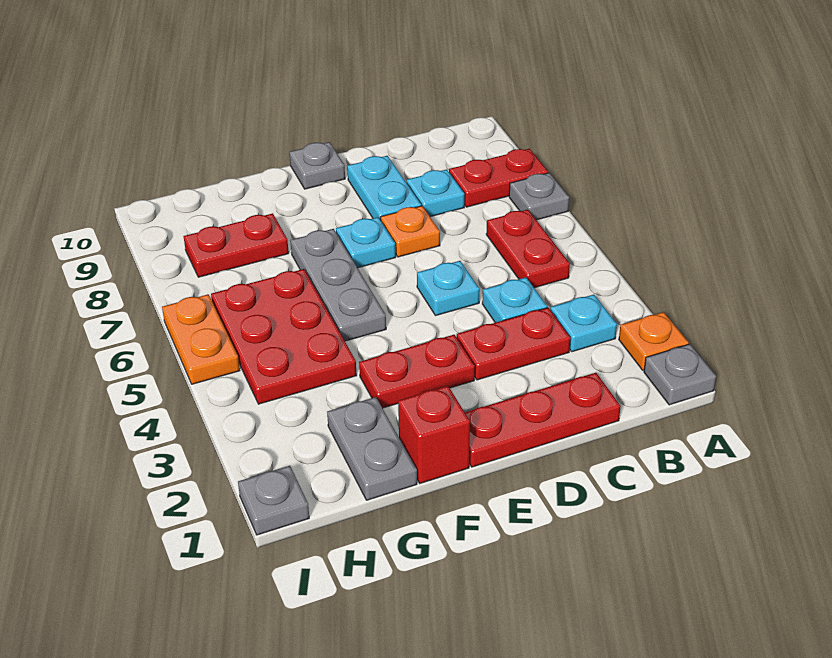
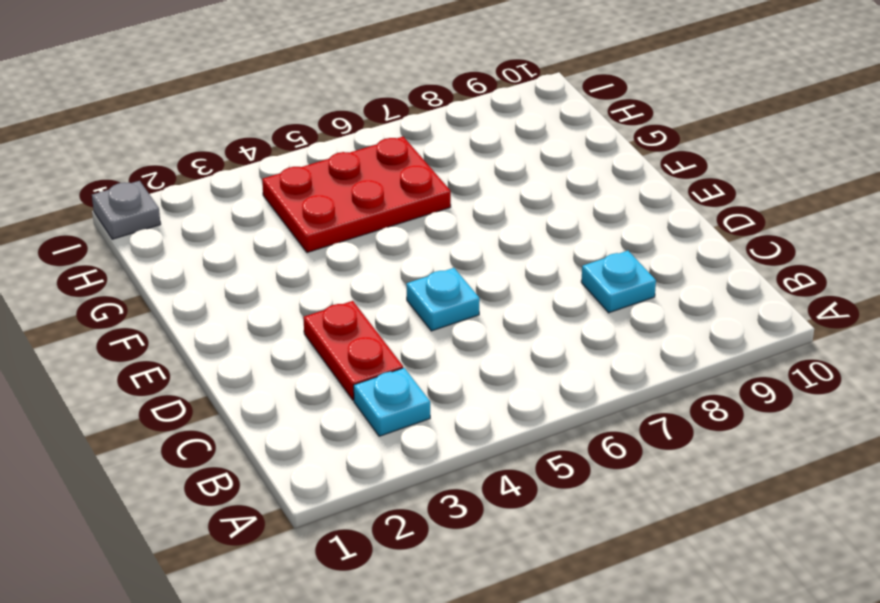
none -> grey 1x1 plate [644,344,716,405]
none -> orange 1x1 plate [619,312,689,370]
none -> grey 1x1 plate [509,173,569,220]

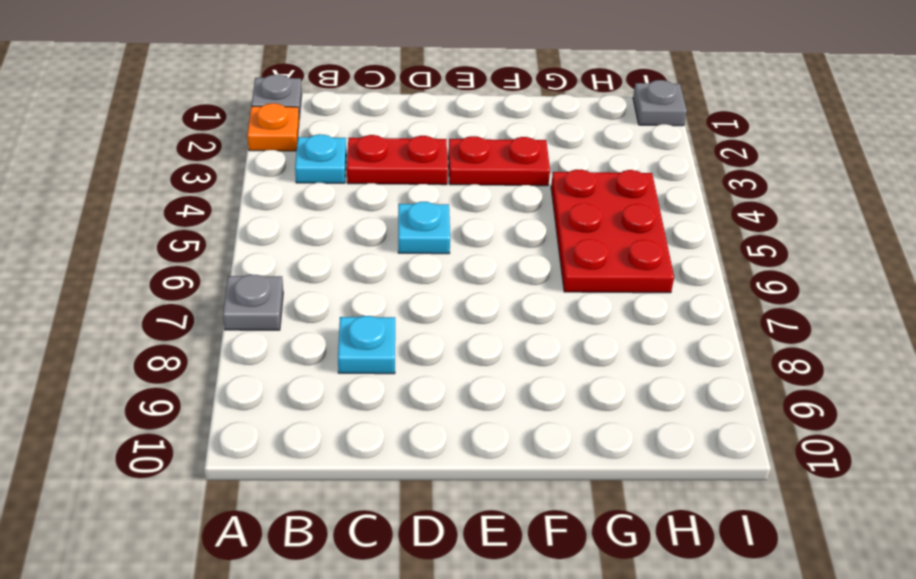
none -> red 1x2 plate [449,149,548,207]
none -> red 1x2 plate [486,210,570,288]
none -> red 1x3 plate [465,373,621,467]

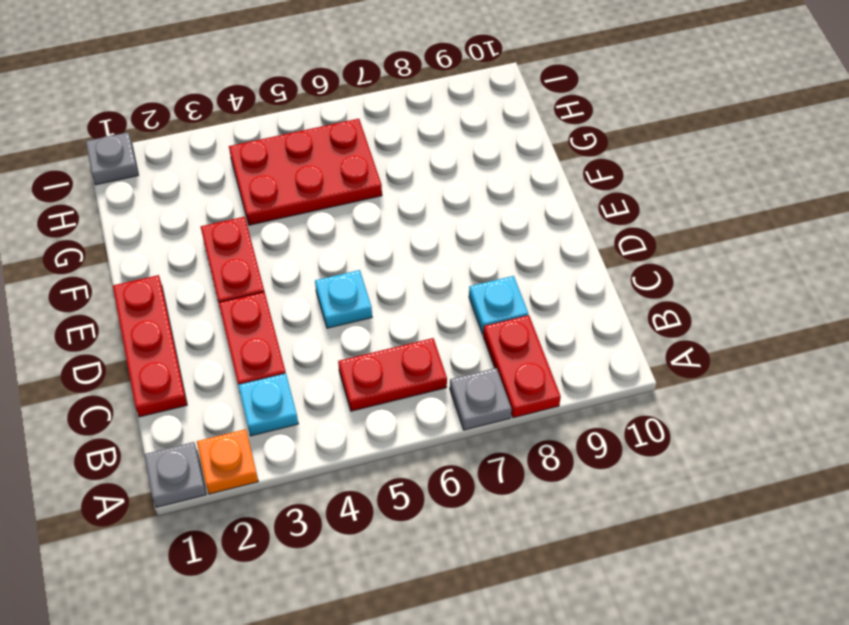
none -> cyan 1x1 plate [482,277,547,323]
none -> orange 1x1 plate [381,206,440,257]
none -> cyan 1x2 plate [347,156,421,220]

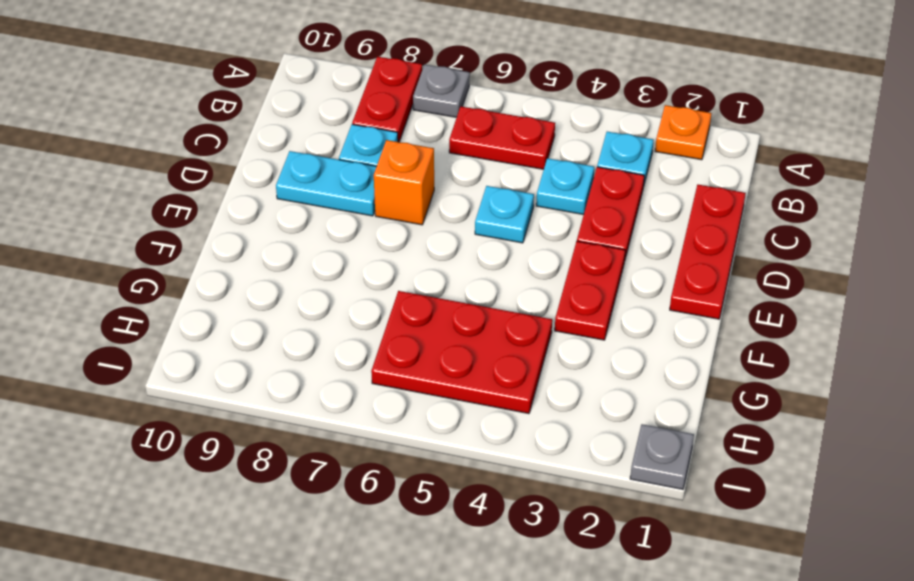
orange 1x1 brick [374,140,434,225] -> orange 1x1 plate [381,206,440,257]
none -> grey 1x1 plate [644,344,716,405]
none -> cyan 1x1 plate [336,217,396,268]
none -> grey 1x1 plate [290,142,345,189]

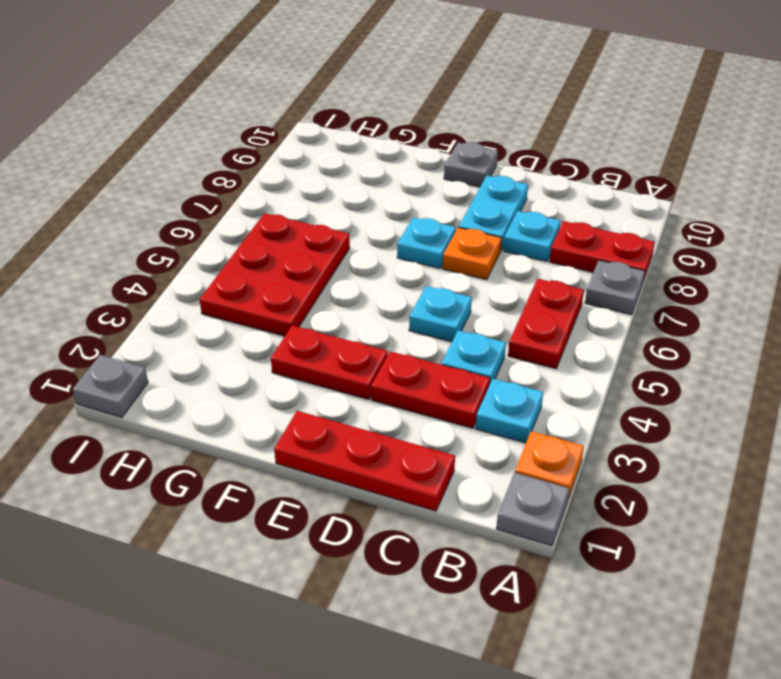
none -> red 1x1 brick [398,386,470,483]
none -> grey 1x3 plate [290,229,386,341]
none -> grey 1x2 plate [327,397,417,500]

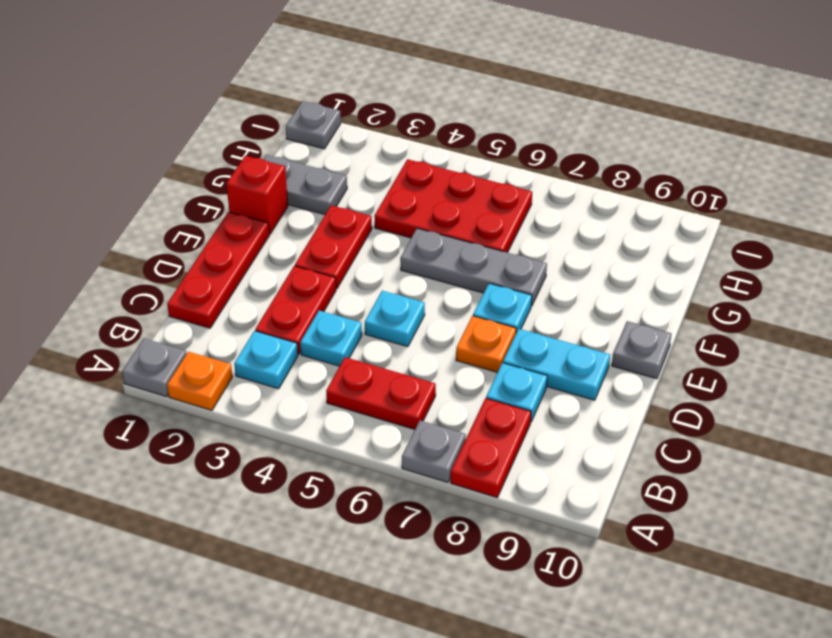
none -> red 1x2 plate [184,213,289,277]
none -> orange 1x2 plate [162,294,240,384]

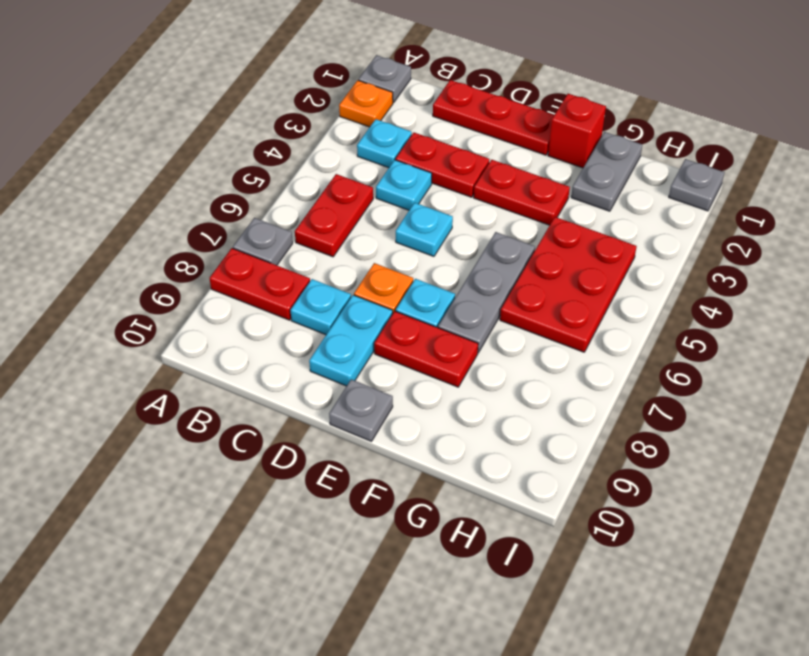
red 1x2 plate [374,311,478,387] -> red 1x2 plate moved to [184,213,289,277]
none -> orange 1x2 plate [162,294,240,384]

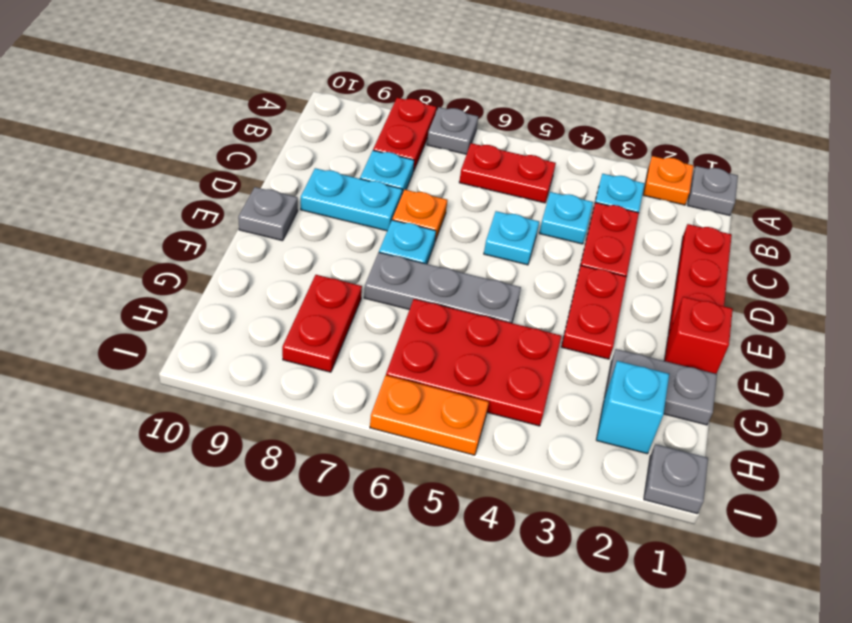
cyan 1x1 brick [596,361,669,454] -> none

